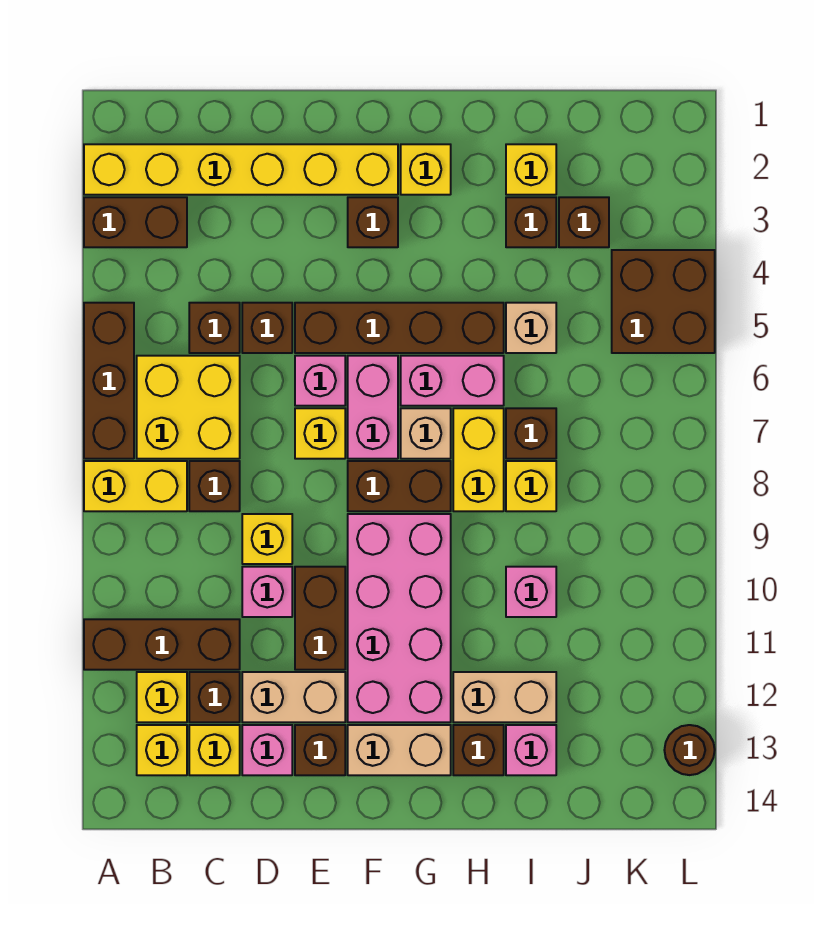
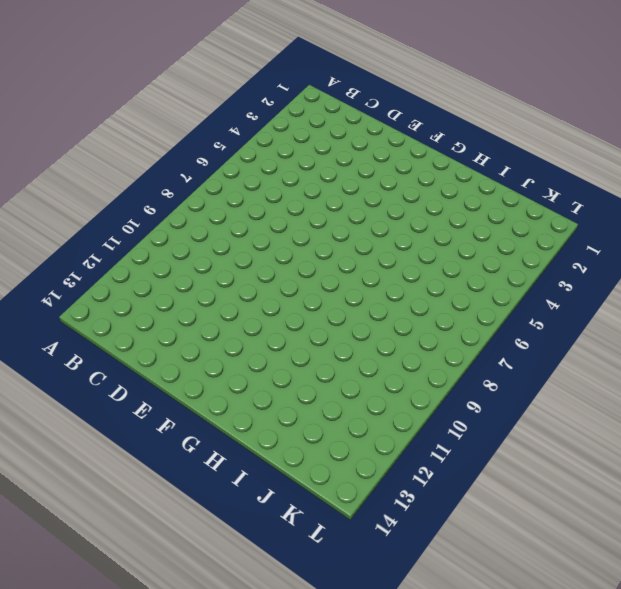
none -> yellow 1x6 brick [84,144,398,195]
none -> brown 1x2 brick [84,197,187,247]
none -> brown 1x3 brick [84,303,134,459]
none -> yellow 1x2 brick [84,461,187,511]

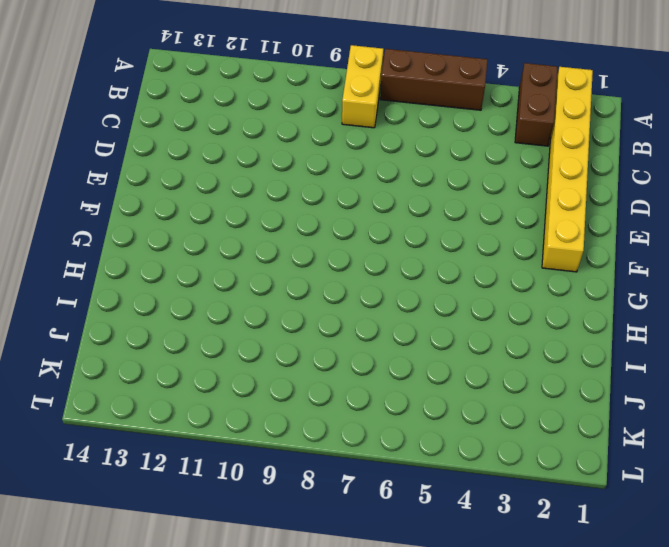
none -> brown 1x3 brick [84,619,240,670]
none -> yellow 2x2 brick [137,356,240,459]
none -> yellow 1x1 brick [137,672,187,722]
none -> yellow 1x1 brick [137,725,187,775]

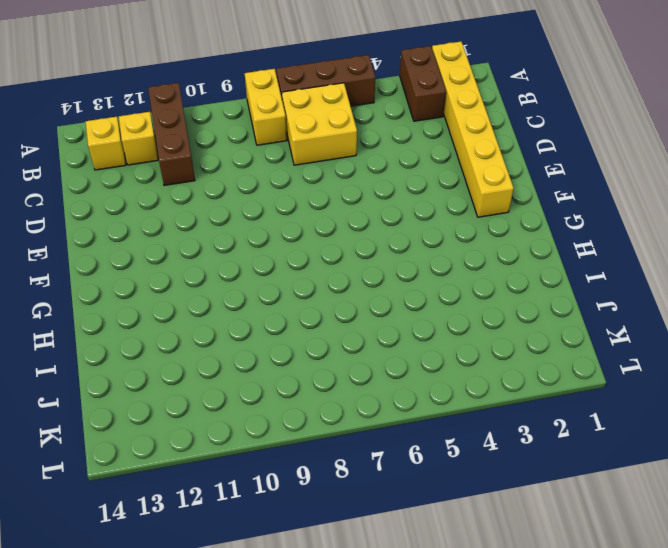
none -> brown 1x1 brick [189,303,240,353]
none -> brown 1x1 brick [189,461,240,511]
none -> brown 1x1 brick [189,672,240,722]
none -> yellow 1x1 brick [189,725,240,775]

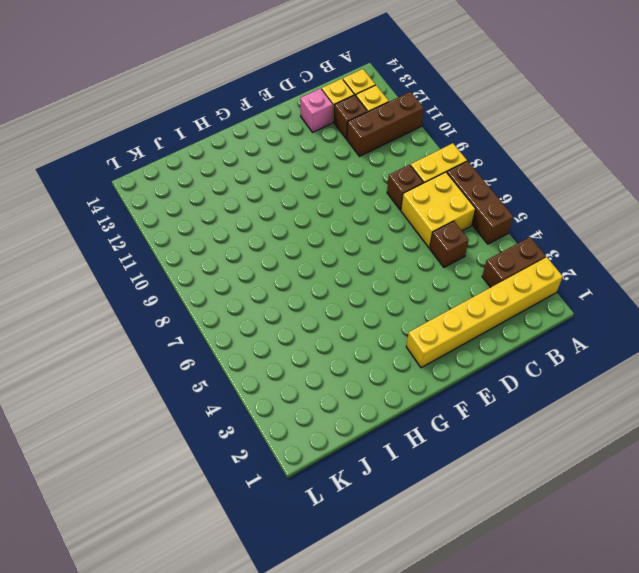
none -> brown 1x1 brick [242,303,292,353]
none -> yellow 1x1 brick [242,514,292,564]
none -> pink 1x1 brick [242,567,292,617]
none -> tan 1x2 brick [242,672,345,722]

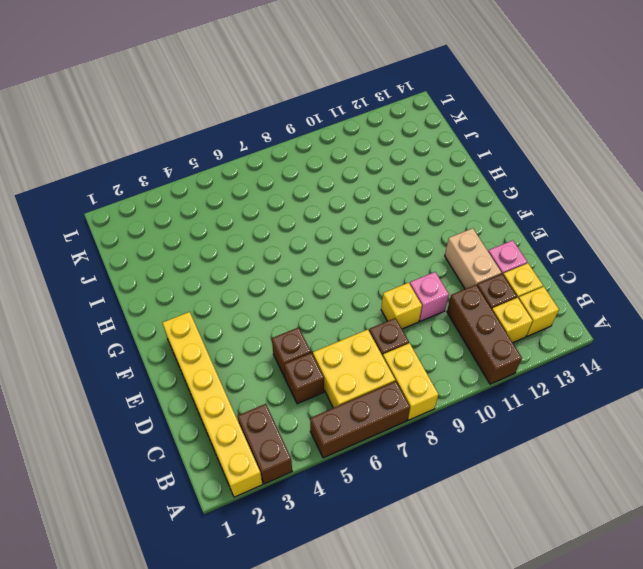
none -> brown 1x4 brick [295,303,504,353]
none -> pink 1x1 brick [295,356,345,406]
none -> yellow 1x1 brick [295,408,345,459]
none -> brown 1x2 brick [295,567,345,670]

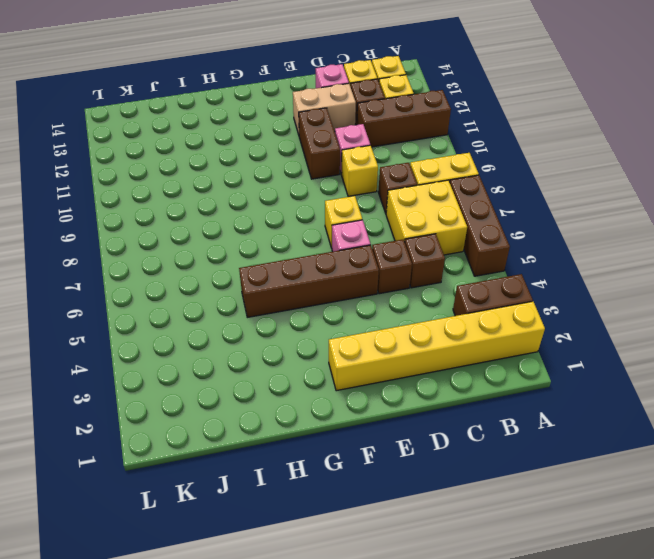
none -> brown 1x1 brick [295,725,345,775]
none -> brown 1x1 brick [348,197,398,247]
none -> pink 1x2 brick [348,356,398,459]
none -> brown 1x2 brick [348,461,451,511]

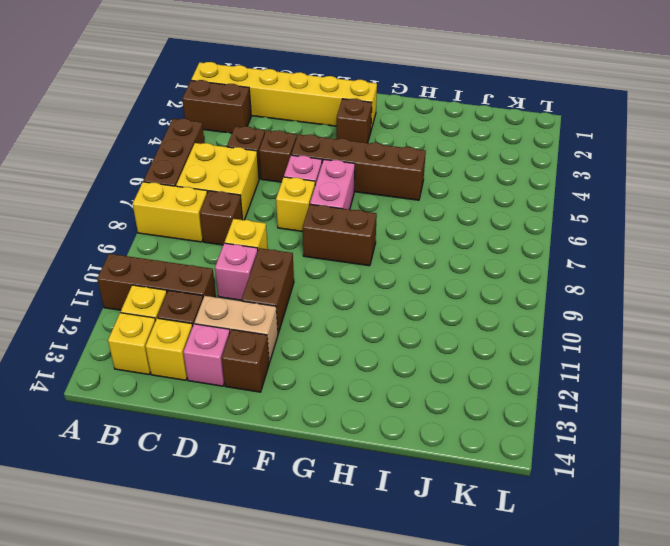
none -> pink 2x4 brick [348,514,451,722]
none -> tan 1x2 brick [348,725,451,775]
none -> yellow 1x1 brick [401,144,451,195]
none -> pink 1x2 brick [401,356,504,406]

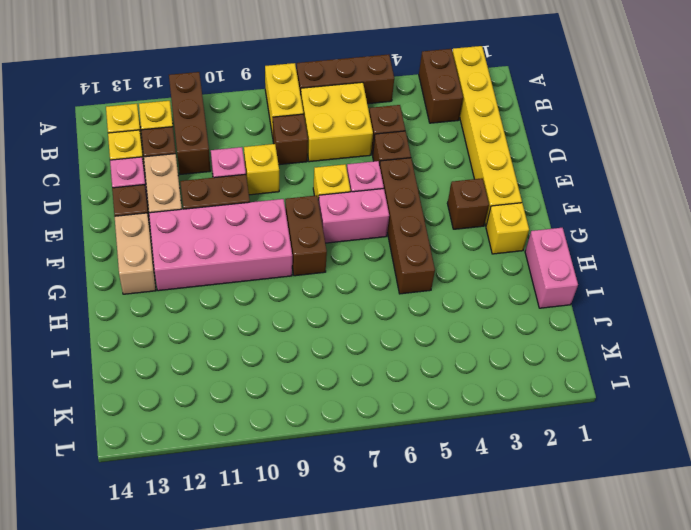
pink 1x2 brick [525,228,578,308] -> pink 1x2 brick moved to [401,356,504,406]
none -> tan 1x1 brick [401,408,451,459]
none -> yellow 1x2 brick [453,408,504,511]
none -> tan 1x2 brick [453,672,556,722]
none -> brown 1x1 brick [453,725,504,775]

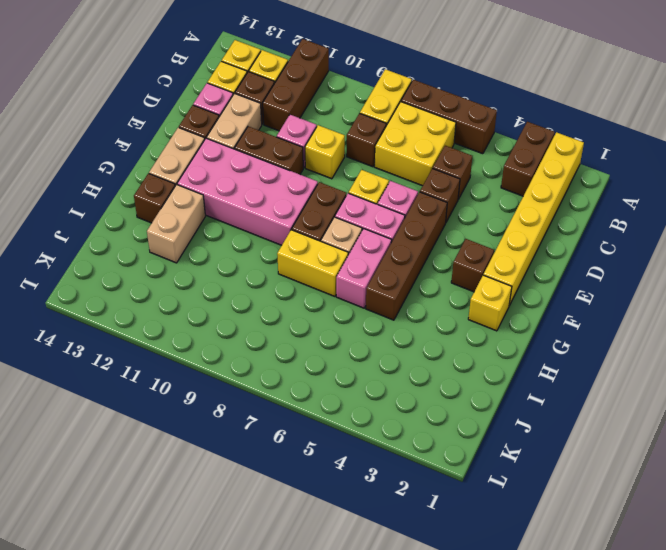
none -> yellow 1x1 brick [506,144,556,195]
none -> brown 1x1 brick [506,197,556,247]
none -> tan 1x1 brick [506,303,556,353]
none -> brown 1x1 brick [506,408,556,459]

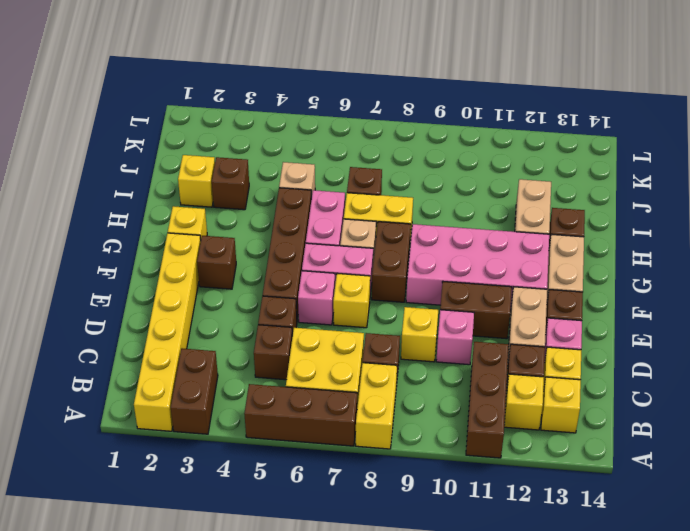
none -> yellow 1x1 brick [506,461,556,511]
none -> pink 1x1 brick [506,567,556,617]
none -> pink 1x1 brick [506,725,556,775]
none -> brown 1x1 brick [559,197,609,247]

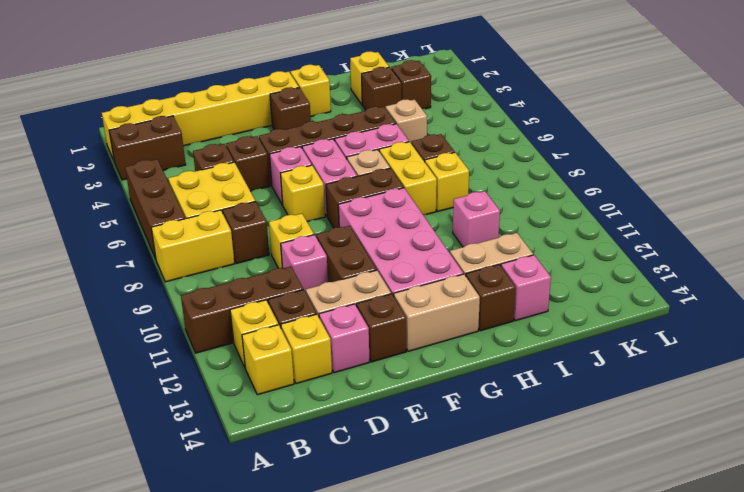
none -> brown 2x2 brick [612,250,715,353]
none -> brown 1x1 round brick [664,725,715,775]

